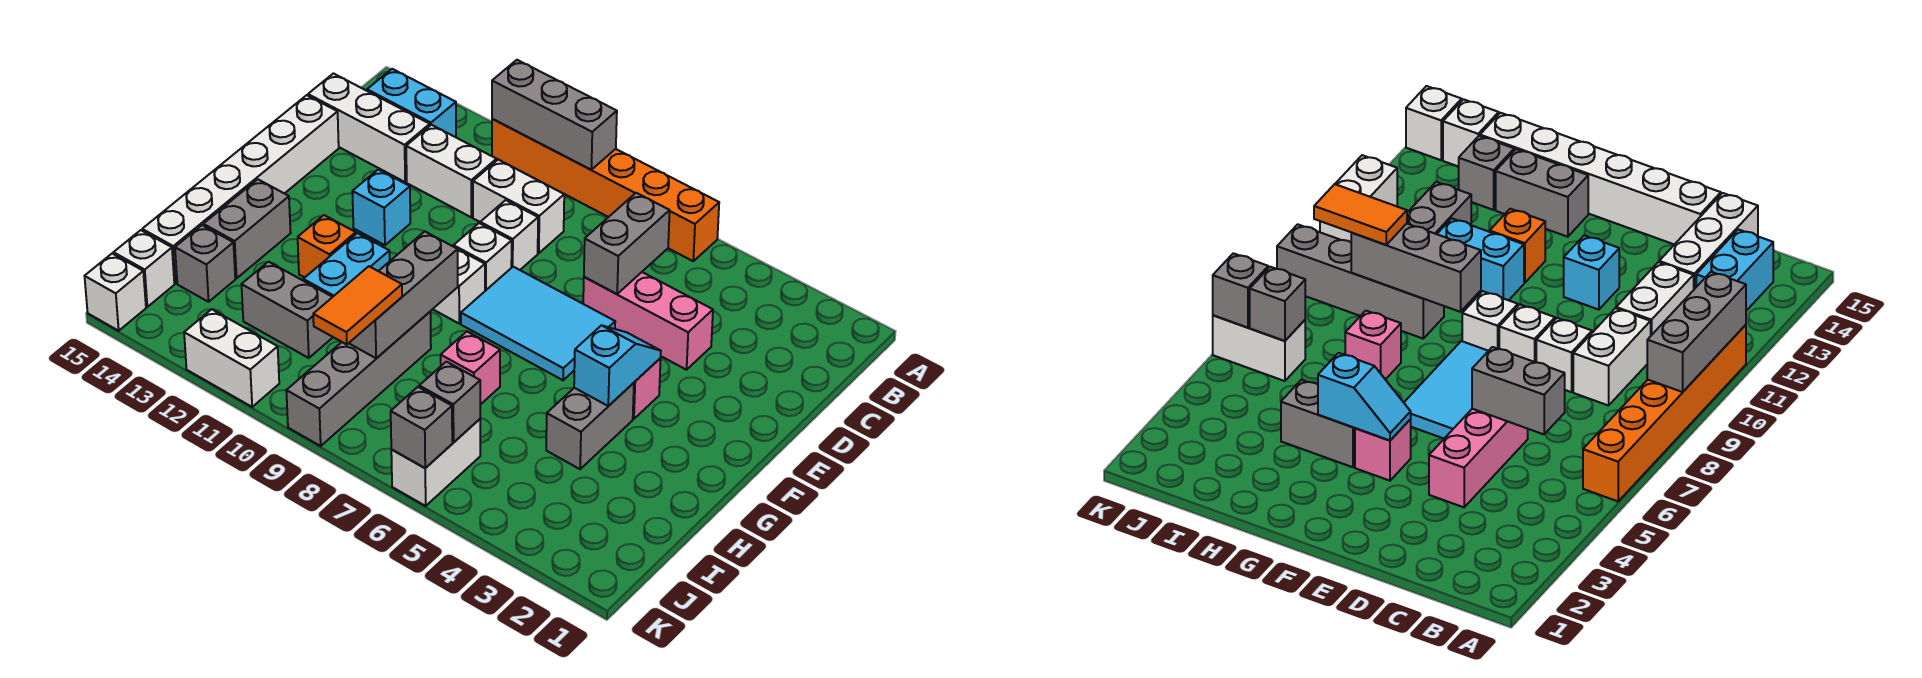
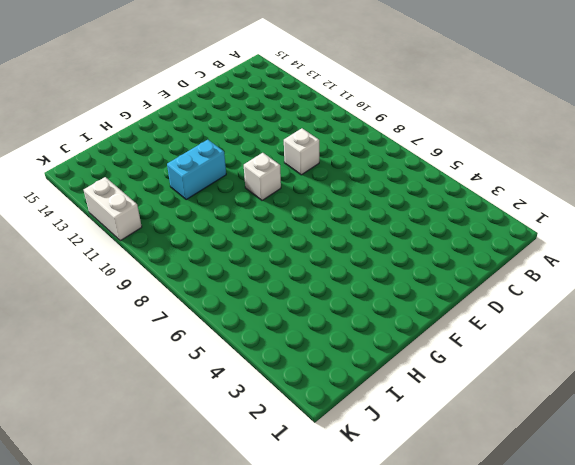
none -> orange 1x6 brick [492,119,719,261]
none -> cyan 1x2 brick [367,69,456,137]
none -> white 1x2 brick [473,160,564,253]
none -> white 1x2 brick [406,125,496,217]

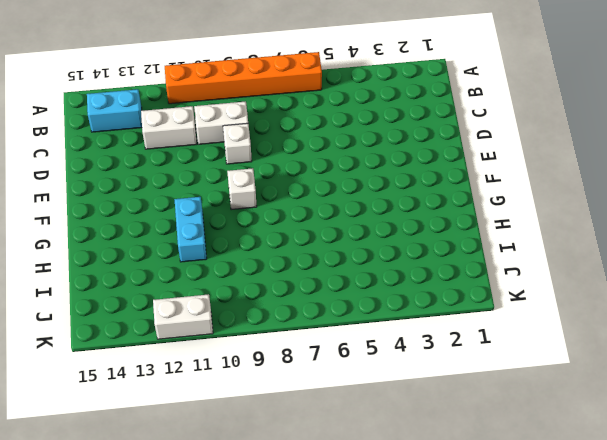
none -> white 1x3 brick [308,74,430,182]
none -> pink 1x3 brick [583,272,713,370]
none -> white 1x6 brick [142,95,339,283]
none -> cyan 2x3 tile [461,267,615,380]

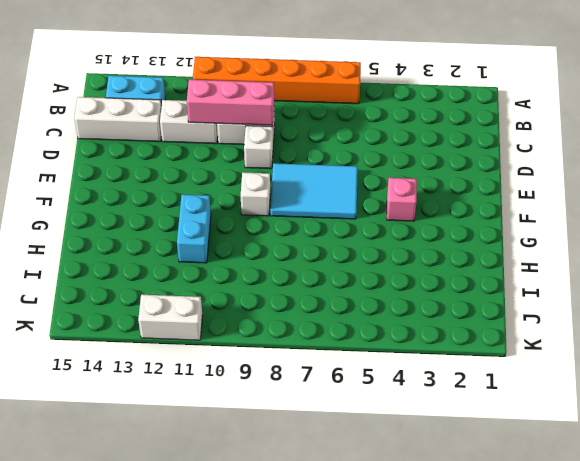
pink 1x3 brick [187,80,274,125] -> pink 1x3 brick moved to [583,272,713,370]
none -> white 1x6 brick [142,95,339,283]
none -> white 1x1 brick [454,223,512,291]
none -> cyan 1x1 brick [352,169,410,245]
none -> grey 1x2 brick [546,383,634,469]

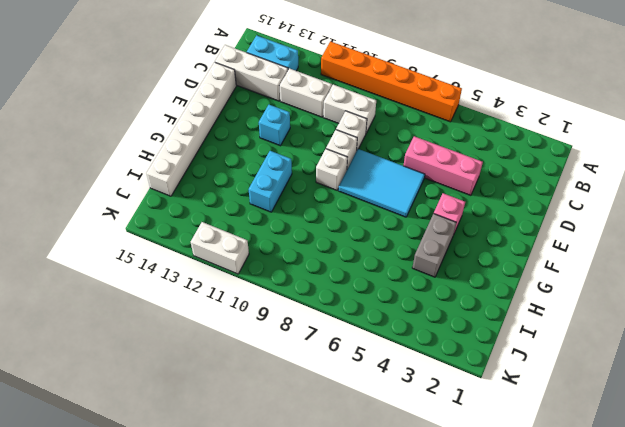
none -> orange 1x1 brick [298,215,356,277]
none -> grey 1x2 brick [203,179,290,278]
none -> pink 1x1 brick [441,332,500,405]
none -> grey 1x4 brick [286,312,431,446]

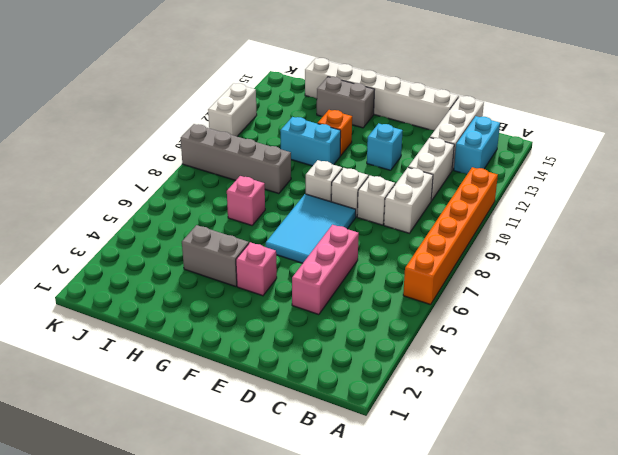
none -> grey 1x2 brick [241,262,333,358]
none -> grey 1x1 brick [175,225,235,302]
none -> white 1x2 brick [391,419,480,506]
none -> white 1x1 brick [114,230,174,307]

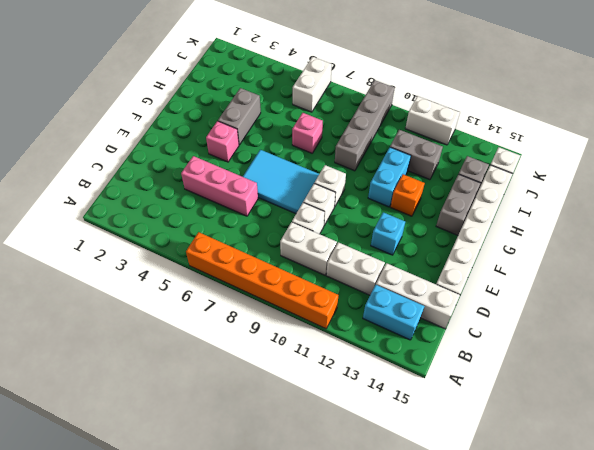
none -> white 1x1 brick [85,254,146,331]
none -> grey 1x3 brick [492,60,617,170]
none -> grey 1x2 brick [584,193,670,294]
none -> cyan 1x2 slope [574,325,661,406]

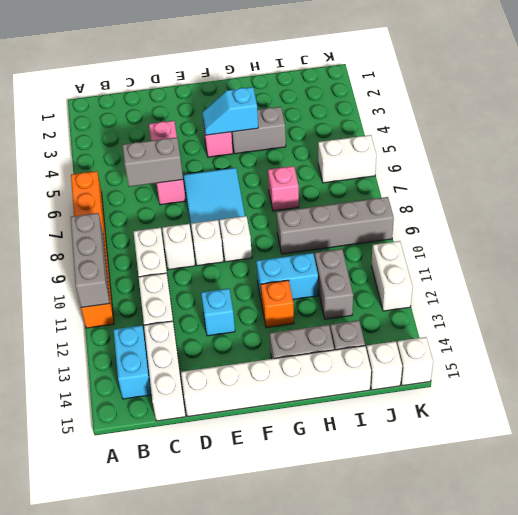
none -> grey 1x3 brick [349,231,458,358]
none -> grey 1x1 brick [419,362,480,442]
none -> grey 1x1 brick [391,387,452,468]
none -> orange 1x2 tile [313,266,402,345]

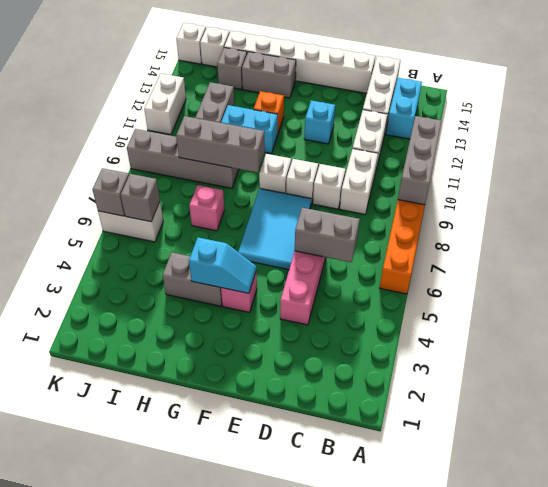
none -> orange 1x2 tile [313,266,402,345]

